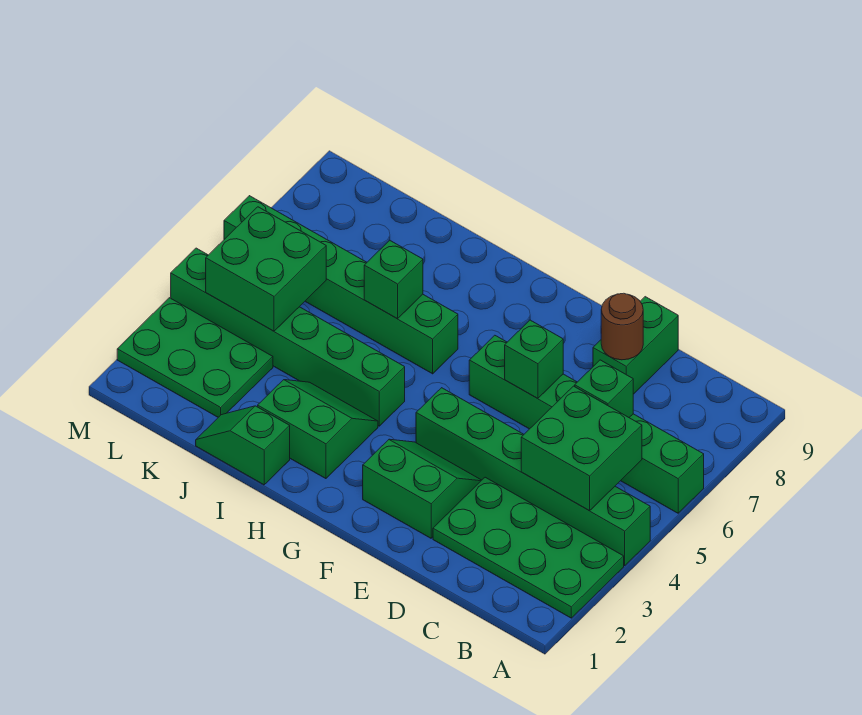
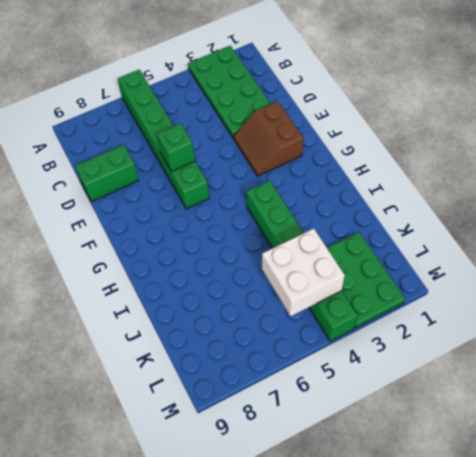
brown 2x2 slope [234,101,304,176] -> green 2x2 slope [363,439,481,538]
white 2x2 brick [262,229,345,316] -> green 2x2 brick [206,207,326,331]
none -> green 1x6 brick [416,388,650,566]
none -> green 2x2 slope [258,380,378,479]
none -> green 1x6 brick [224,196,458,374]

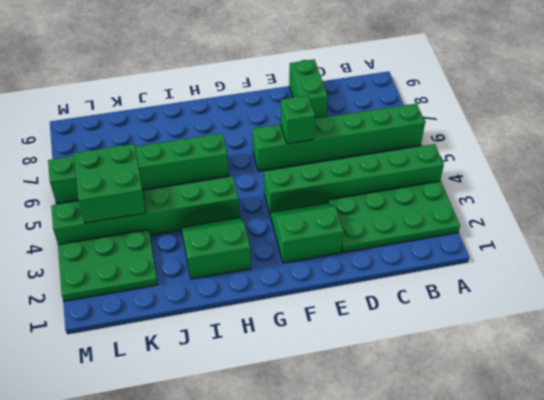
none -> green 1x2 slope [196,406,290,485]
none -> green 2x2 brick [521,386,642,511]
none -> green 1x1 brick [575,360,633,417]

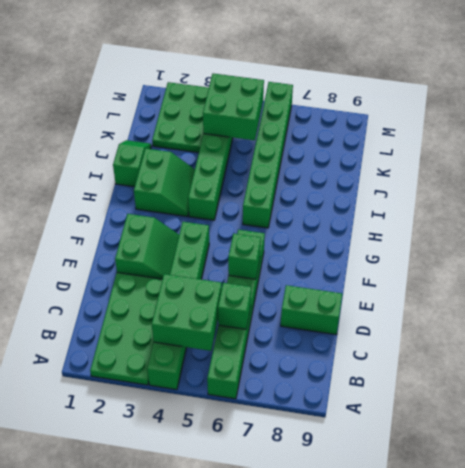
none -> brown 1x1 round brick [601,293,643,360]
none -> green 1x1 brick [364,240,423,319]

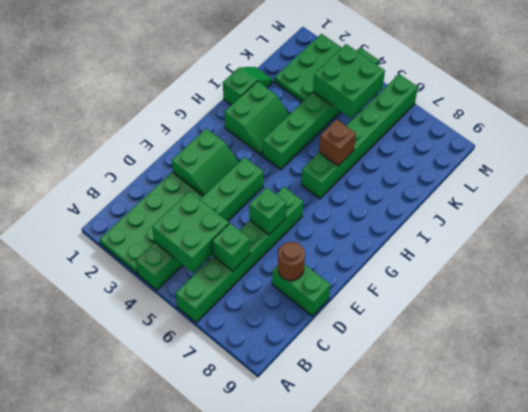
brown 1x1 brick [319,119,356,166] -> green 1x1 brick [364,240,423,319]

